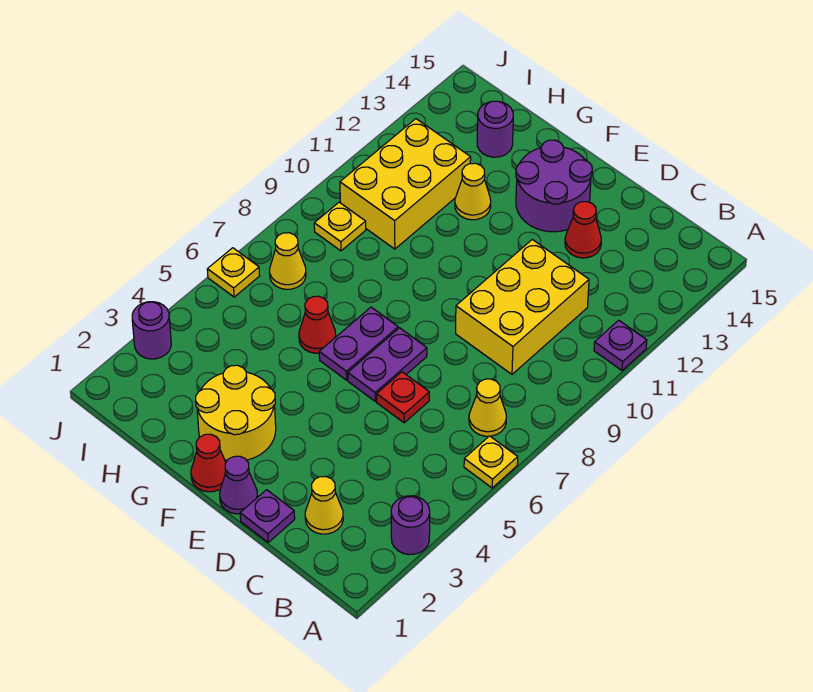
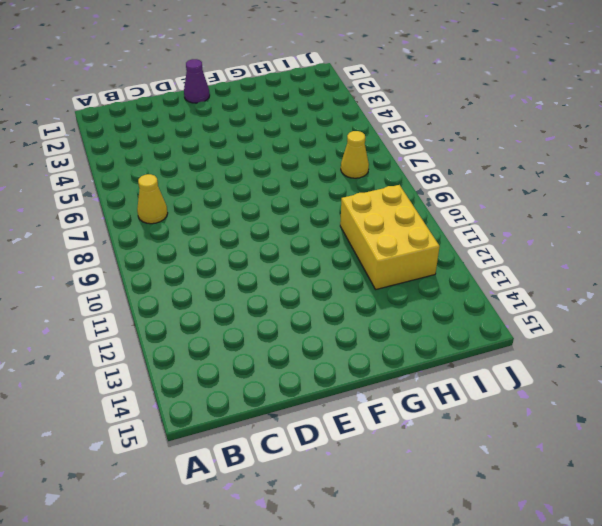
none -> purple 1x1 round brick [391,496,430,555]
none -> yellow 1x1 plate [464,436,518,488]
none -> purple 1x1 plate [594,320,647,370]

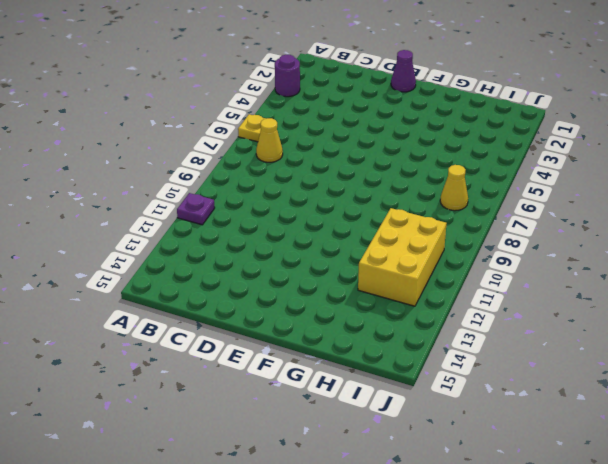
none -> yellow 1x1 cone [305,477,343,534]
none -> yellow 2x3 brick [456,240,589,374]
none -> purple 1x1 plate [240,490,295,542]

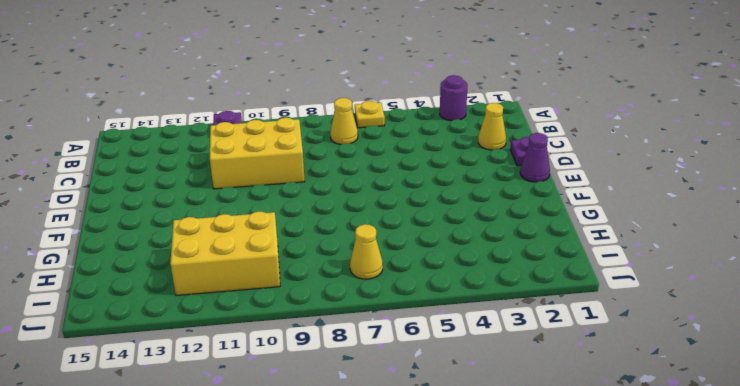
none -> red 1x1 plate [377,372,429,423]
none -> red 1x1 cone [565,202,601,258]
none -> purple 1x2 plate [348,328,427,401]

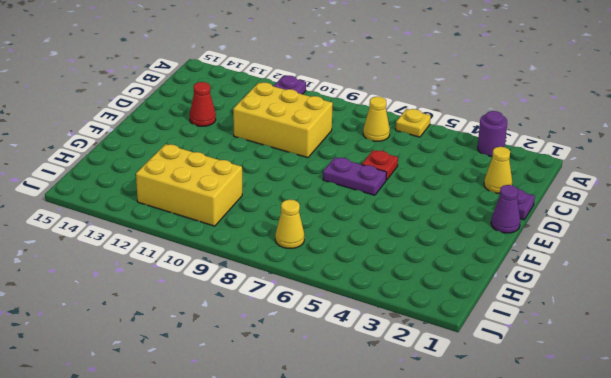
none -> purple 2x2 round brick [516,140,592,232]
none -> red 1x1 cone [191,434,226,492]
none -> yellow 2x2 round brick [196,365,276,460]

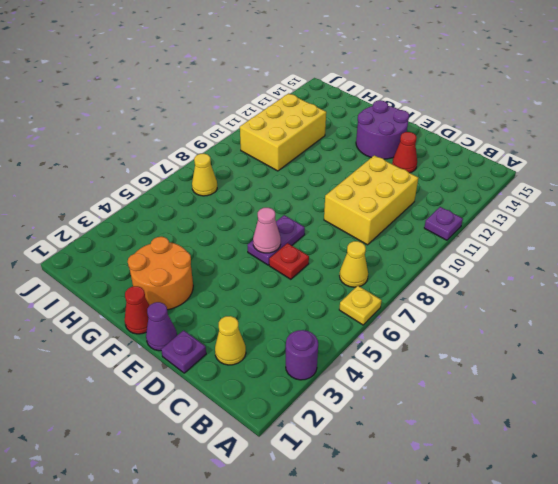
pink 1x1 cone [253,208,281,253] -> none
orange 2x2 round brick [128,237,193,310] -> yellow 2x2 round brick [196,365,276,460]
none -> purple 1x2 plate [319,307,398,380]
none -> red 1x1 cone [299,296,336,353]
none -> yellow 1x1 cone [455,163,491,220]

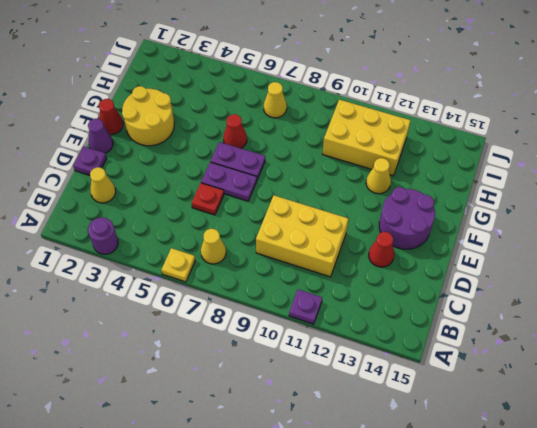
none -> purple 1x1 round brick [477,101,513,157]
none -> yellow 1x1 plate [314,202,366,251]
none -> purple 1x1 round brick [132,302,171,359]

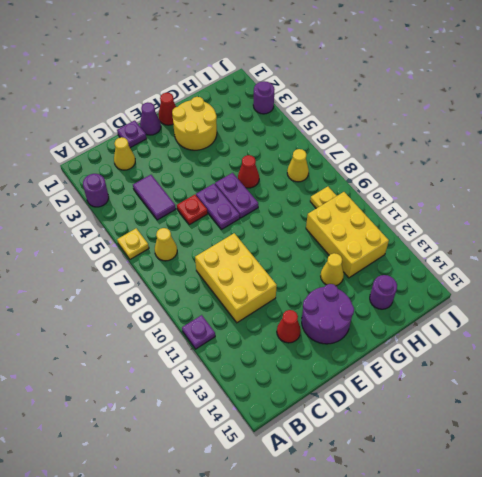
purple 1x2 tile [133,175,176,220] -> none
none -> yellow 1x1 plate [207,248,259,297]

